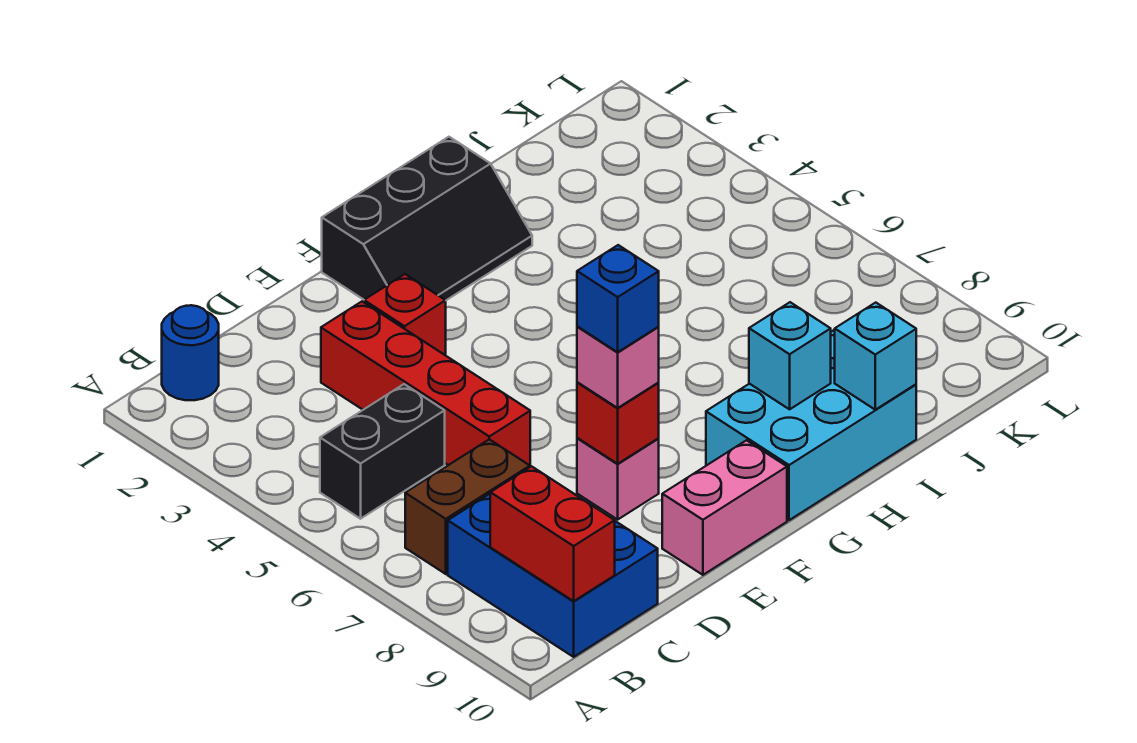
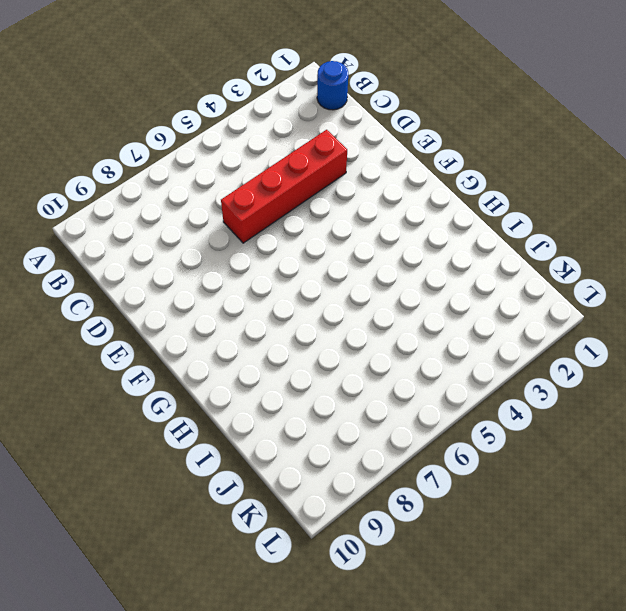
none -> black 1x2 brick [320,384,445,519]
none -> brown 1x2 brick [405,439,530,574]
none -> blue 2x3 brick [448,494,658,657]

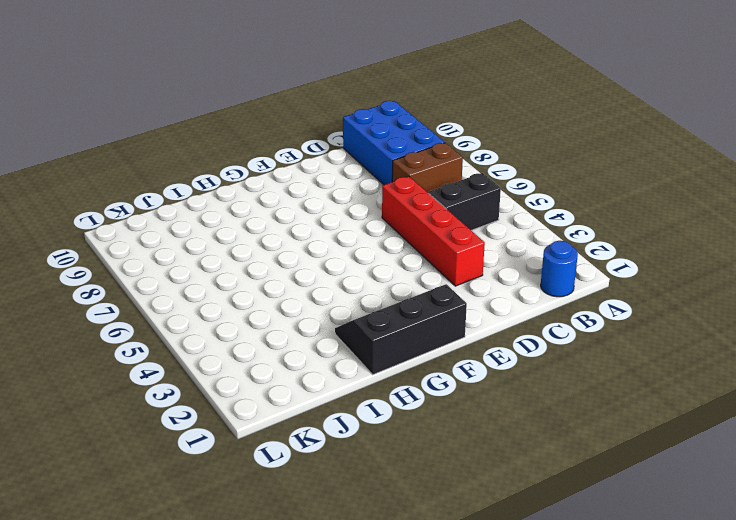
none -> red 1x1 brick [364,274,446,355]
none -> pink 1x1 brick [577,438,659,519]
none -> pink 1x2 brick [662,440,787,575]

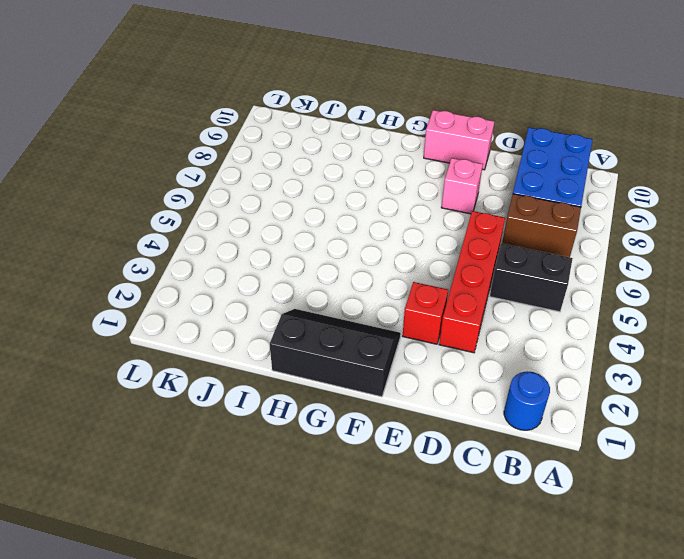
none -> cyan 2x3 brick [706,331,916,520]
none -> red 1x2 brick [490,466,615,601]
none -> red 1x1 brick [577,382,659,464]

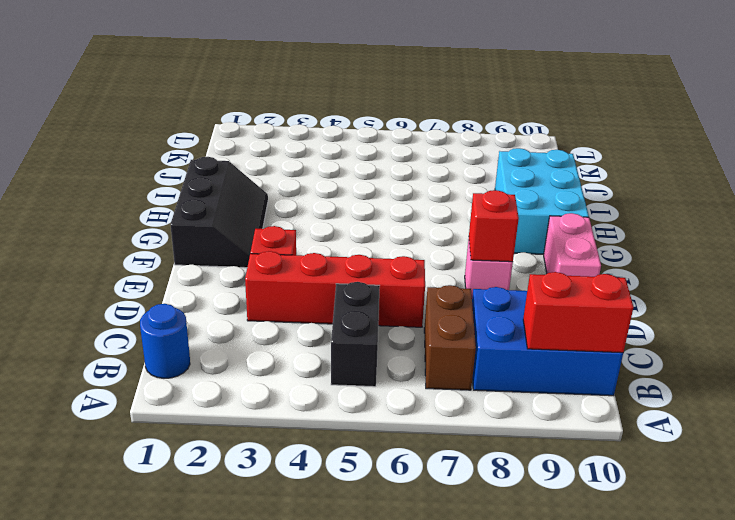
none -> cyan 1x1 brick [749,302,831,409]
none -> cyan 1x1 brick [835,303,916,410]
none -> pink 1x1 brick [577,327,659,408]

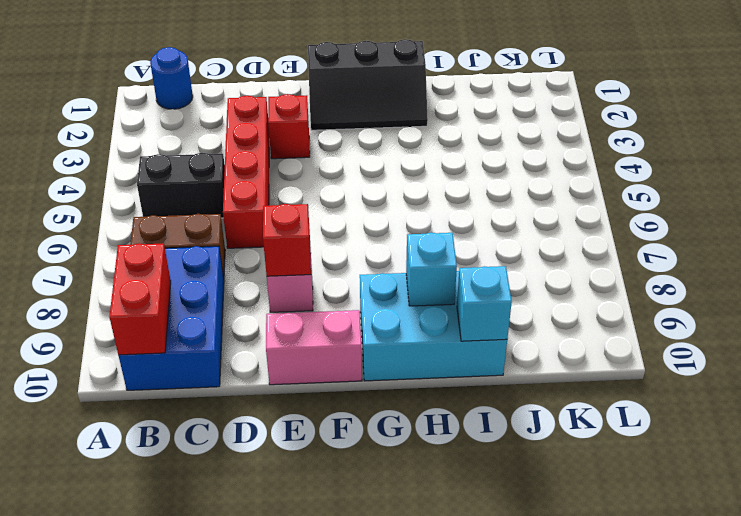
none -> pink 1x1 brick [577,327,659,408]
none -> blue 1x1 brick [577,245,659,352]

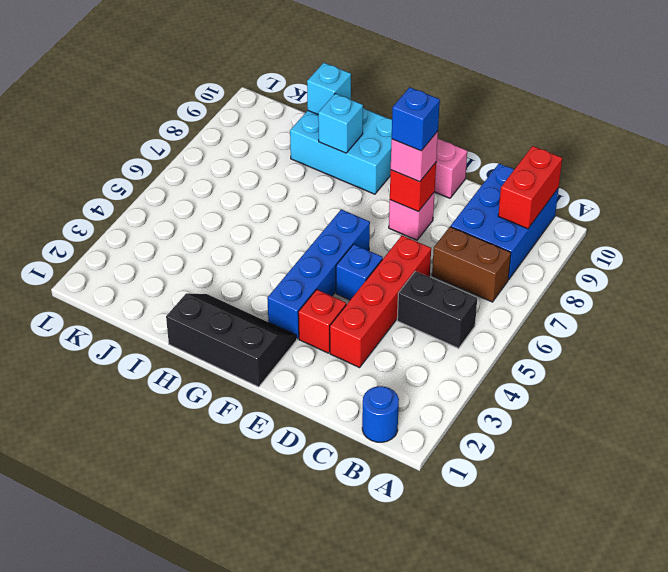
blue 1x1 brick [336,244,383,300] -> none
blue 1x4 brick [267,209,370,339] -> none

